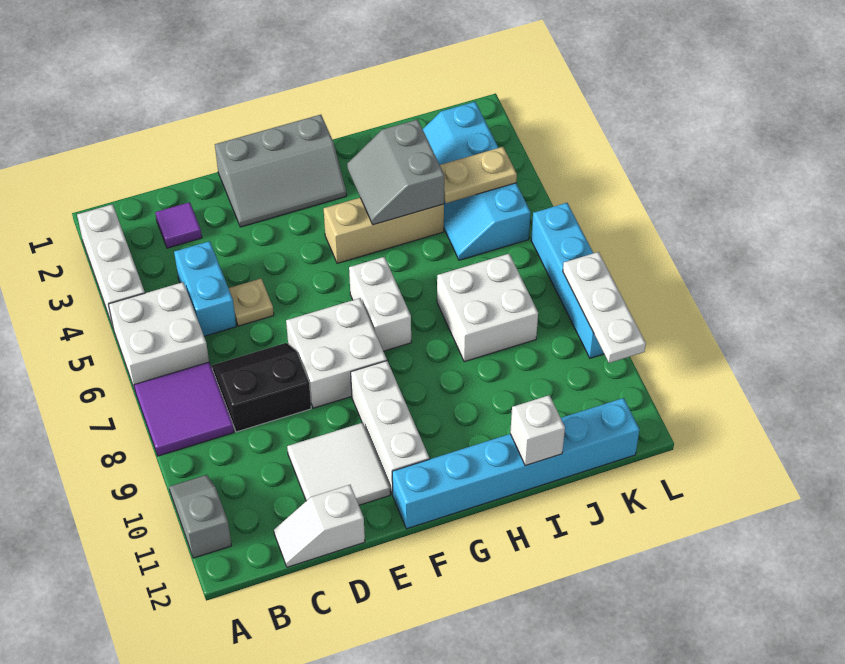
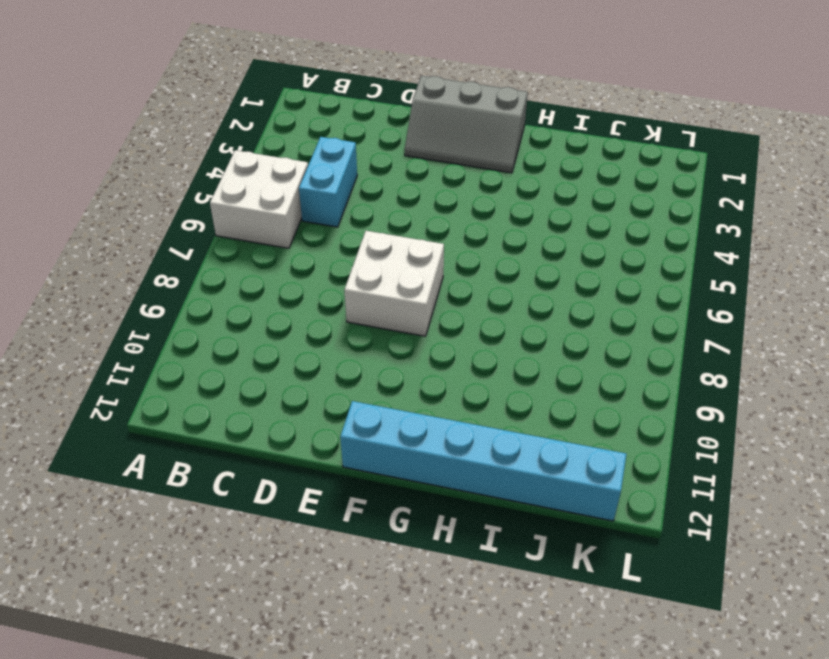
none -> white 1x3 brick [77,204,145,326]
none -> purple 2x2 tile [134,362,234,456]
none -> grey 1x2 slope [169,475,232,558]

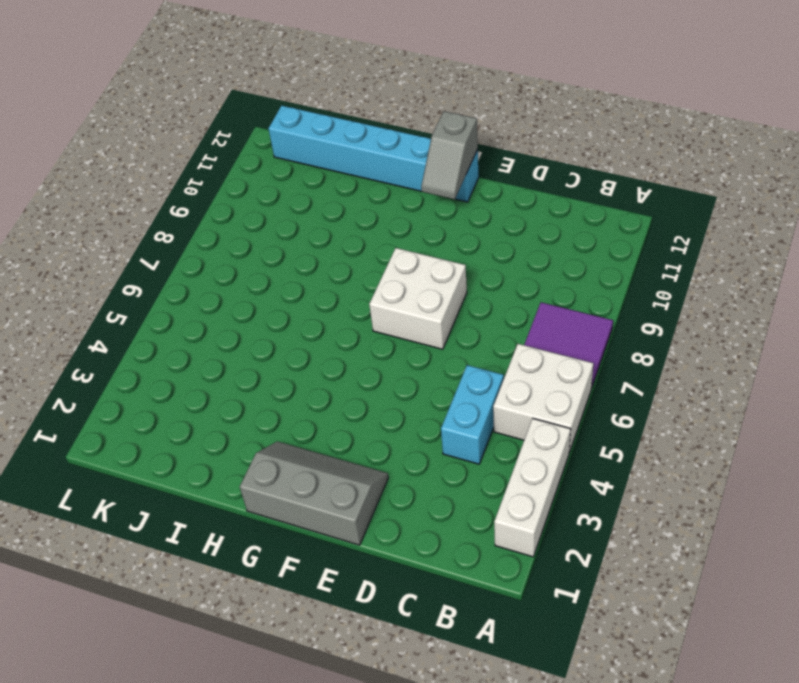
grey 1x2 slope [421,111,478,199] -> grey 1x2 slope moved to [169,475,232,558]
none -> purple 1x1 tile [155,202,202,248]
none -> black 2x2 slope [212,343,311,432]
none -> white 1x2 slope [274,485,365,567]

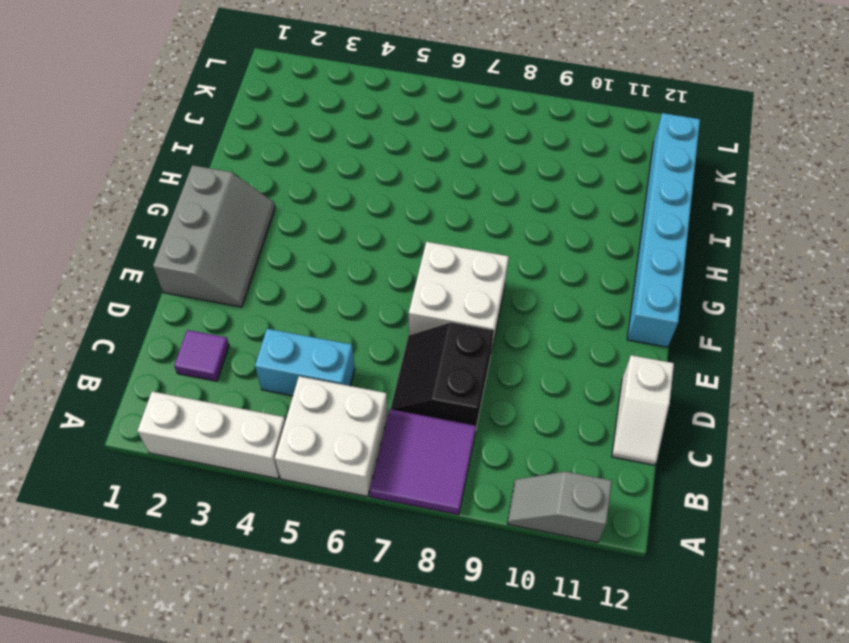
none -> tan 1x1 plate [229,279,274,326]
none -> white 2x2 tile [287,423,390,505]
none -> white 1x3 brick [351,361,429,495]

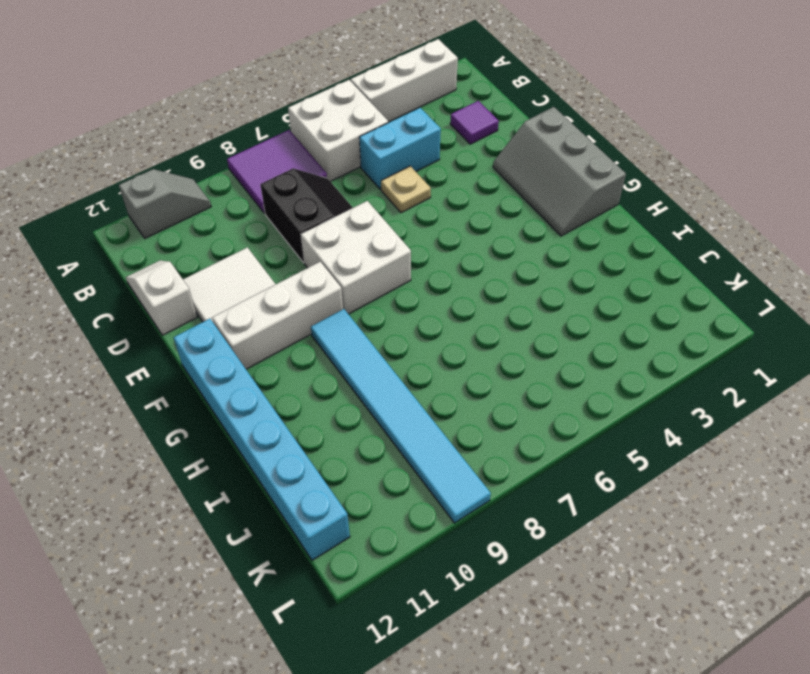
cyan 1x6 tile [311,309,491,523] -> cyan 1x4 brick [531,203,604,358]
none -> tan 1x3 brick [324,198,444,263]
none -> white 1x2 brick [349,257,411,351]
none -> white 2x2 brick [437,254,538,362]

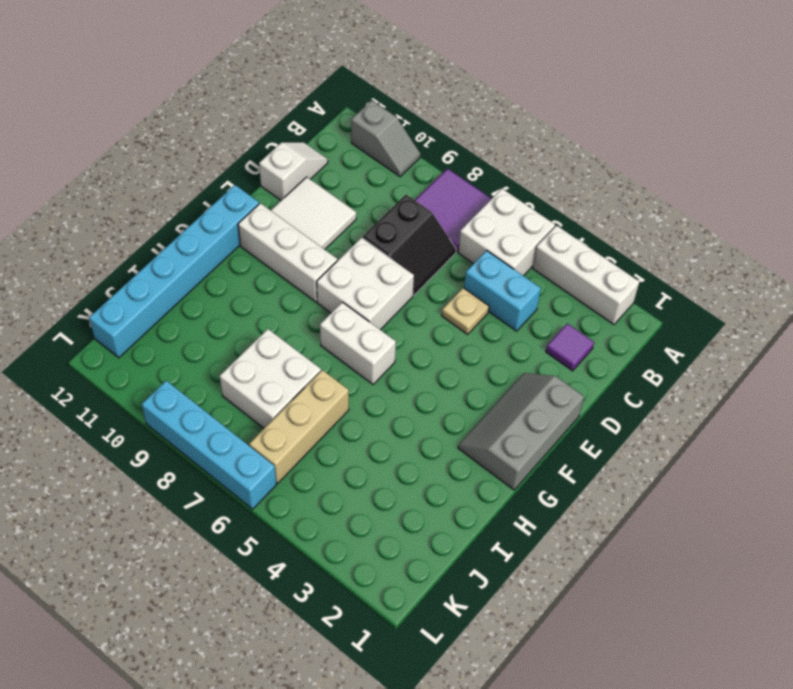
tan 1x3 brick [249,370,349,483] -> tan 1x3 brick moved to [324,198,444,263]
none -> cyan 2x4 slope [423,102,531,260]
none -> grey 2x2 slope [347,119,444,225]
none -> white 1x1 brick [510,395,565,466]

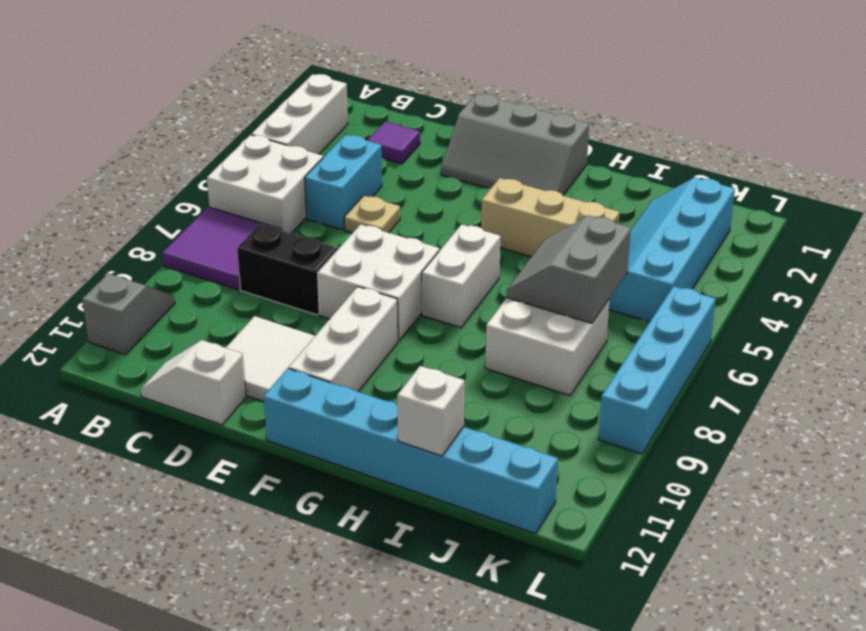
grey 2x2 slope [507,215,631,323] -> grey 2x2 slope moved to [347,119,444,225]
none -> tan 1x2 plate [440,147,517,203]
none -> white 1x3 plate [563,252,646,363]

